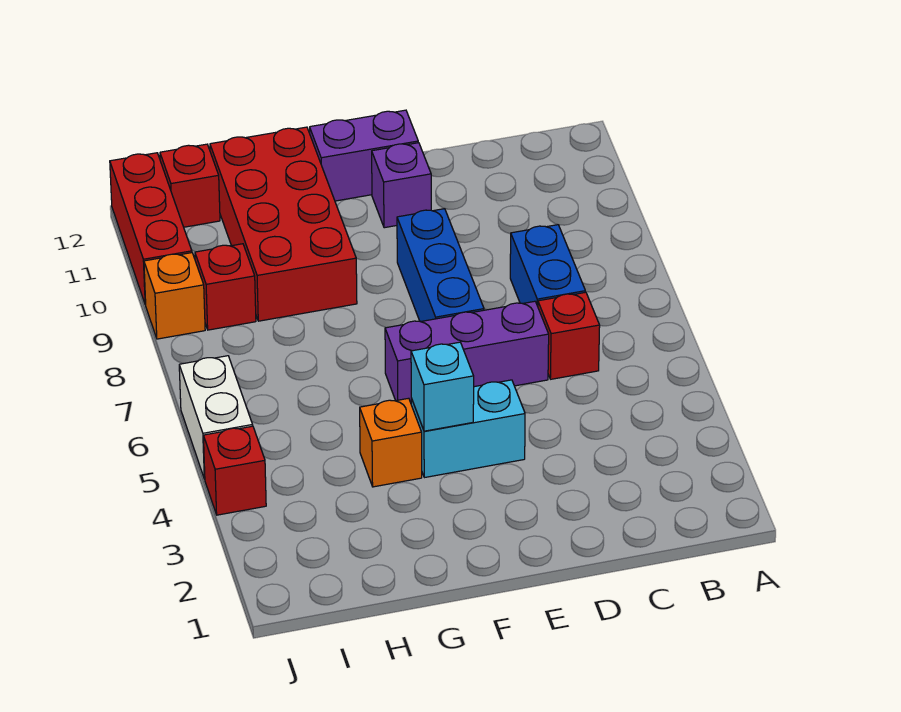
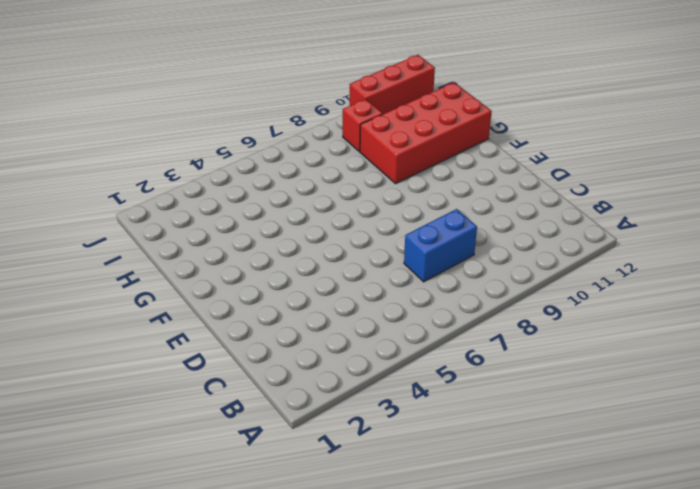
none -> red 1x1 brick [538,292,600,379]
none -> purple 1x3 brick [385,301,549,403]
none -> cyan 1x2 brick [411,380,525,478]

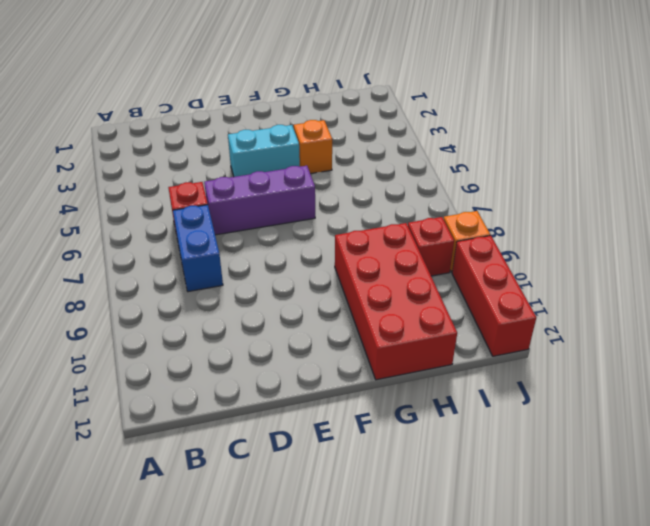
none -> blue 1x3 brick [397,209,484,322]
none -> purple 1x1 brick [372,143,431,228]
none -> purple 1x2 brick [310,110,418,201]

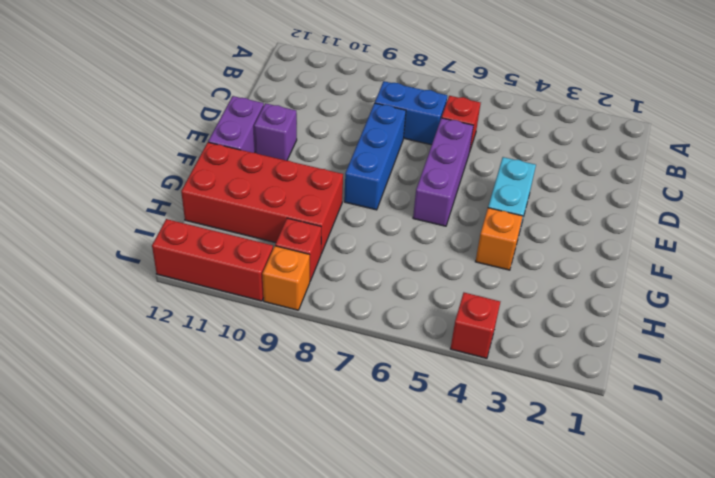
blue 1x3 brick [344,103,406,210] -> blue 1x3 brick turned to [397,209,484,322]
none -> red 1x1 brick [160,144,220,227]
none -> white 1x2 brick [179,356,253,479]
none -> cyan 1x1 brick [411,342,474,431]

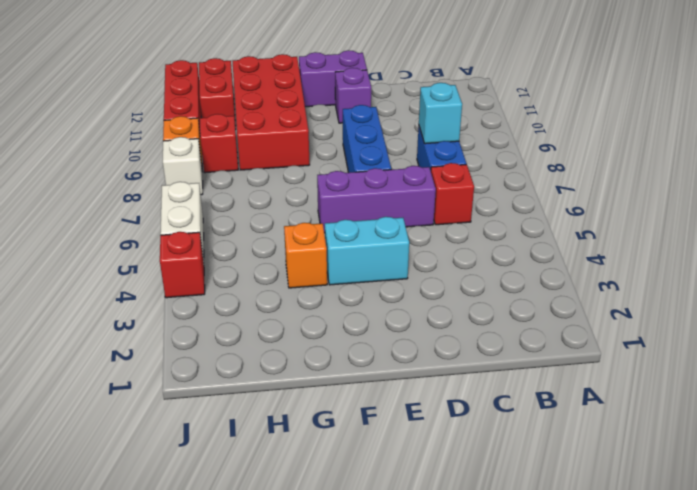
cyan 1x1 brick [419,83,462,144] -> cyan 1x1 brick moved to [411,342,474,431]
red 1x2 brick [199,58,236,130] -> red 1x1 brick [160,144,220,227]
white 1x1 brick [163,137,203,195] -> none

